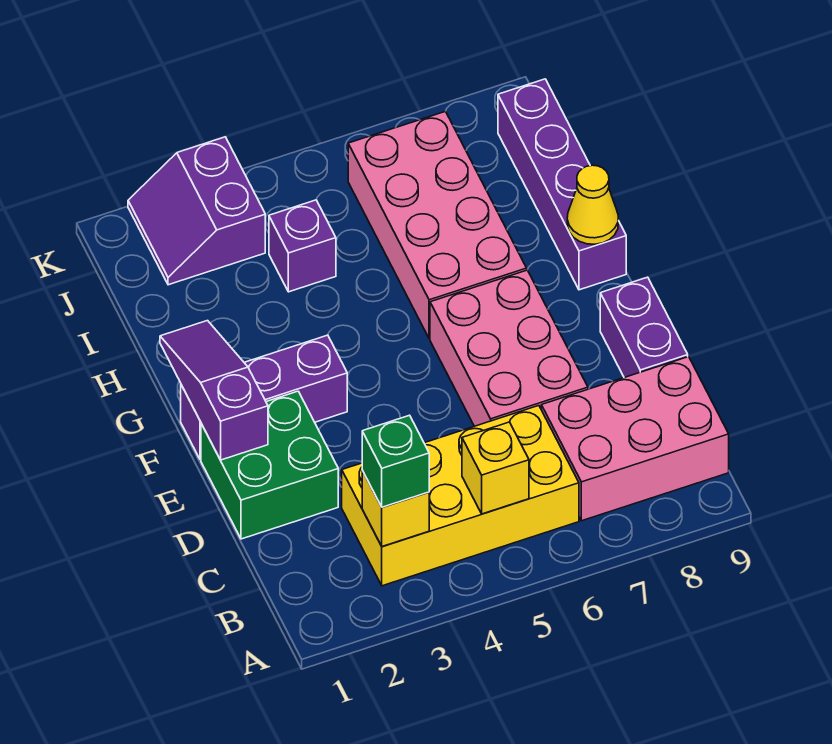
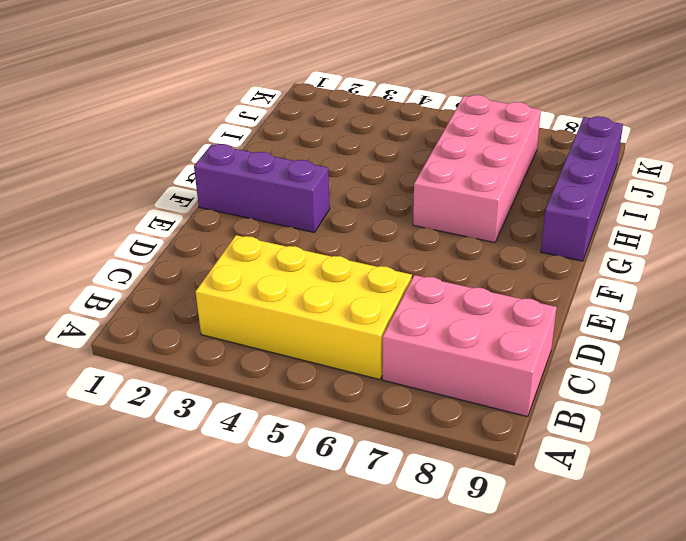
none -> green 2x2 brick [201,391,338,539]
none -> pink 2x3 brick [430,270,588,426]
none -> purple 1x2 brick [600,277,688,377]

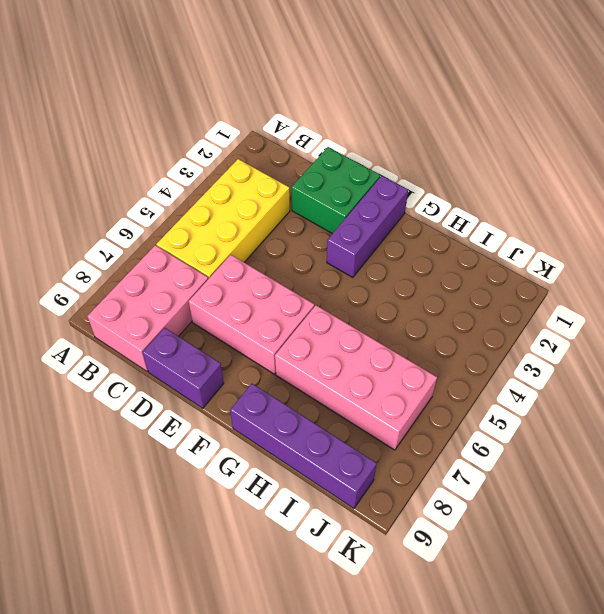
none -> purple 1x1 brick [269,200,336,292]
none -> purple 2x2 slope [128,137,265,285]
none -> yellow 1x1 brick [362,470,429,546]

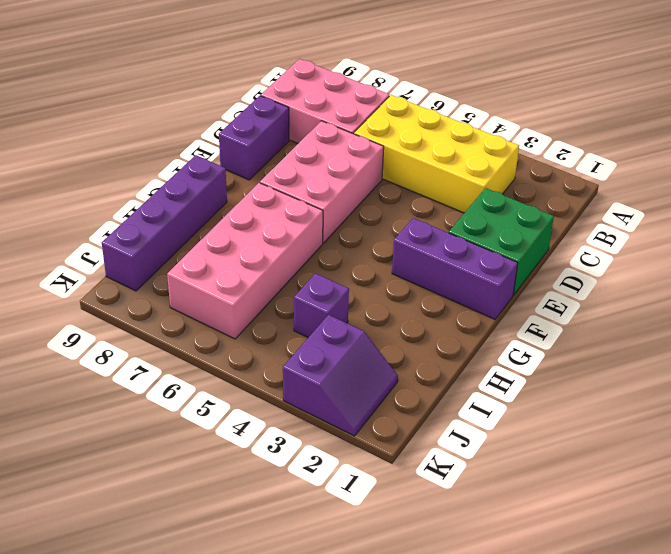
none -> yellow 1x1 brick [362,470,429,546]
none -> yellow 1x1 brick [462,422,529,514]
none -> purple 1x3 slope [160,321,268,460]

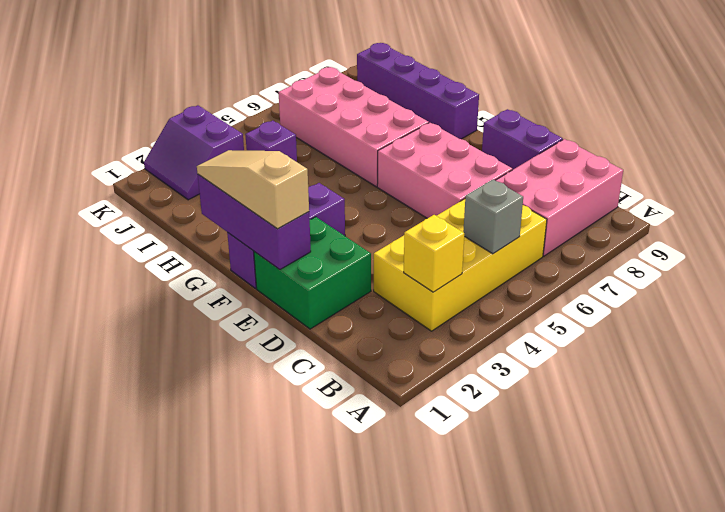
grey 1x1 brick [463,179,523,254] -> yellow 1x1 brick [462,422,529,514]
purple 1x3 brick [198,175,311,269] -> purple 1x3 slope [160,321,268,460]
tan 1x3 slope [197,150,309,229] -> none
none -> yellow 1x1 cone [567,165,618,244]
none -> green 1x1 brick [362,415,429,507]

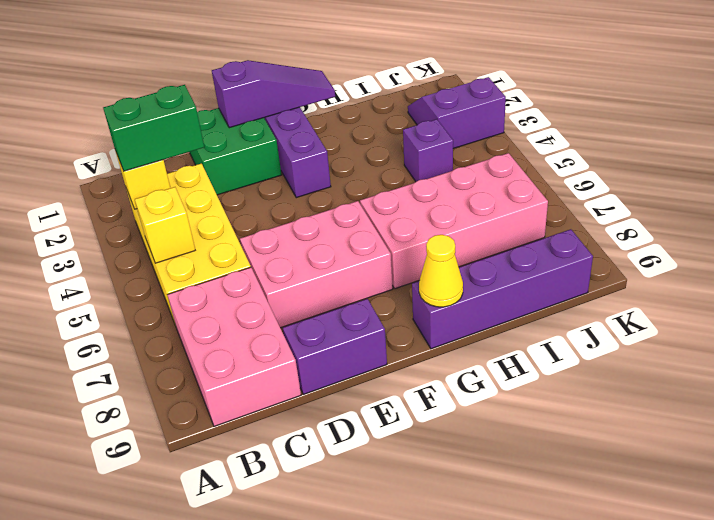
green 1x2 brick [103,85,204,171] -> green 1x1 brick [362,415,429,507]

